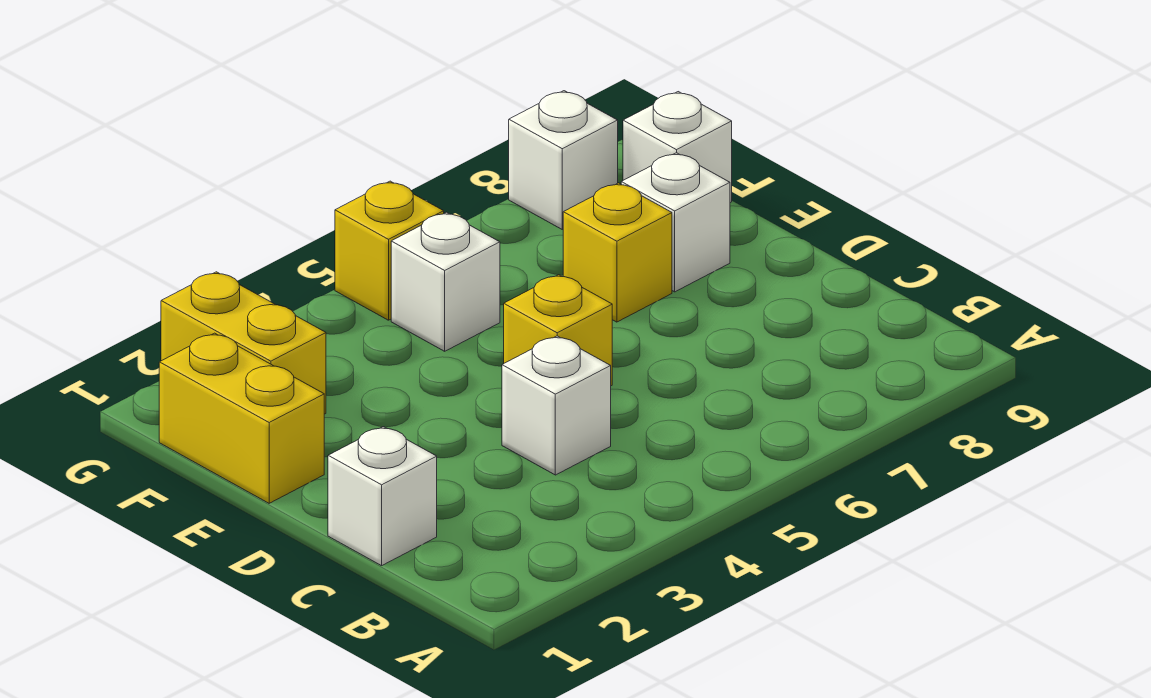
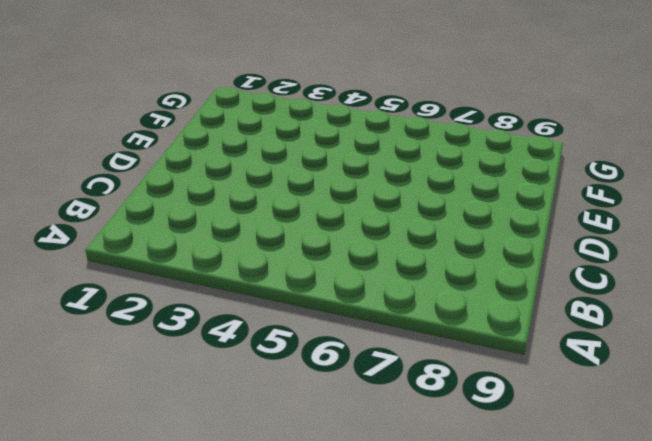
none -> white 1x1 brick [328,427,437,566]
none -> white 1x1 brick [502,336,611,475]

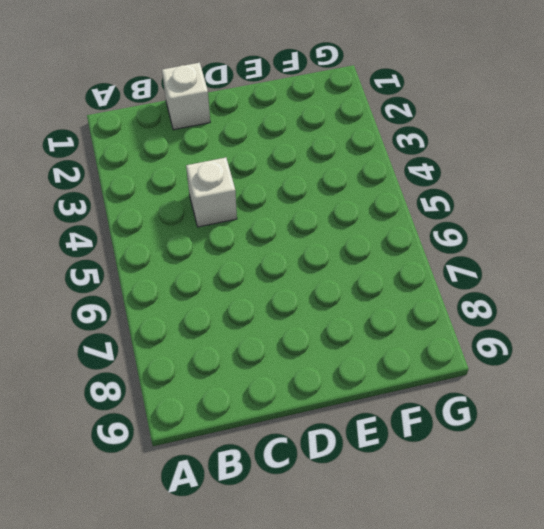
none -> yellow 1x1 brick [504,275,612,386]
none -> yellow 1x2 brick [159,333,324,503]

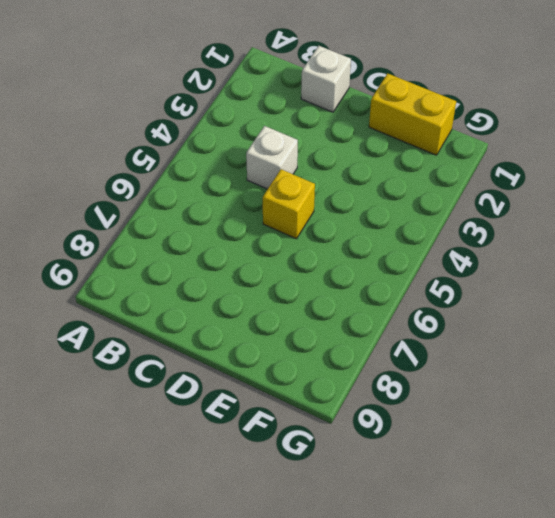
none -> yellow 1x1 brick [563,183,672,322]
none -> white 1x1 brick [621,153,730,292]

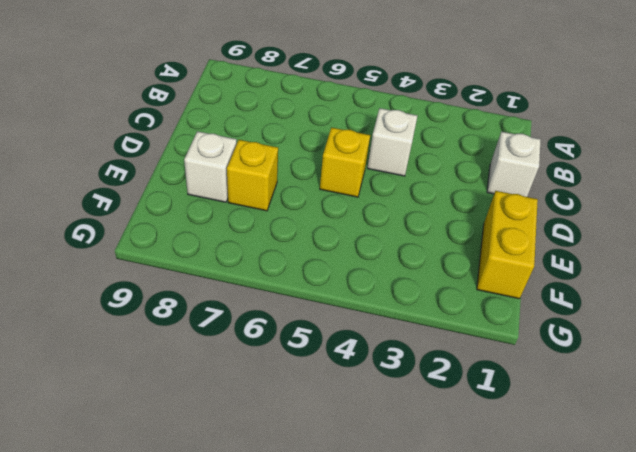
none -> yellow 1x2 brick [161,272,326,414]
none -> white 1x1 brick [391,212,500,351]

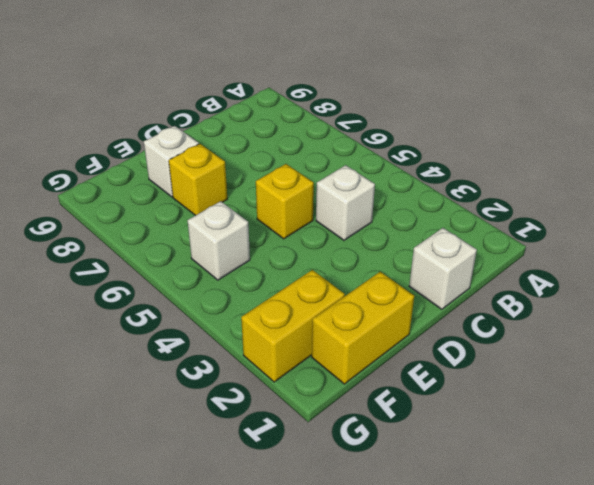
none -> white 1x1 brick [623,92,732,203]
none -> yellow 1x1 brick [335,181,444,320]

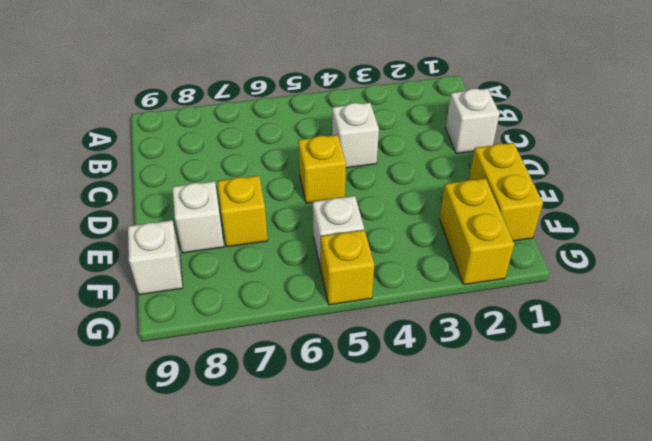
none -> white 1x1 brick [509,91,618,230]

